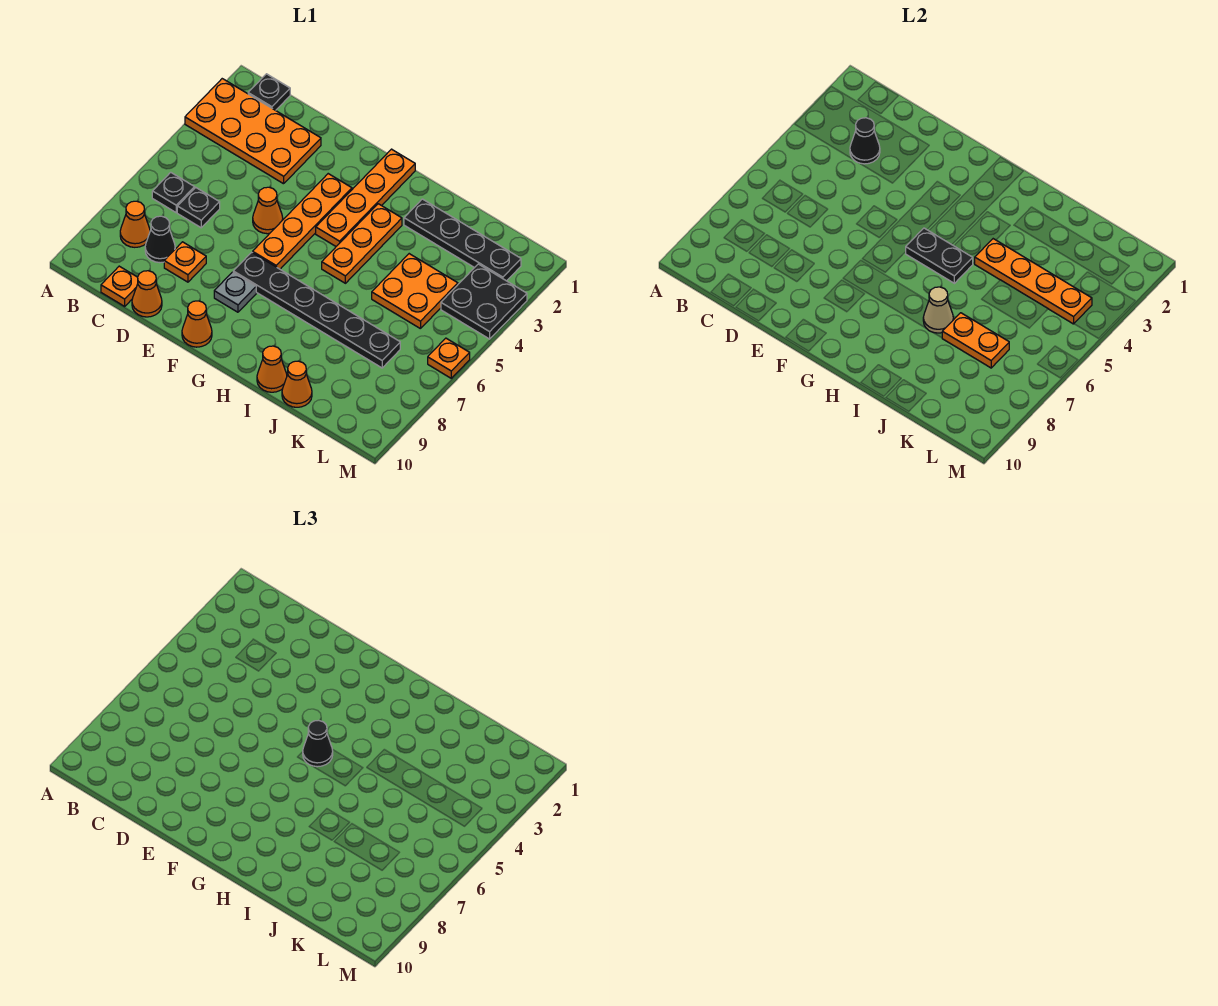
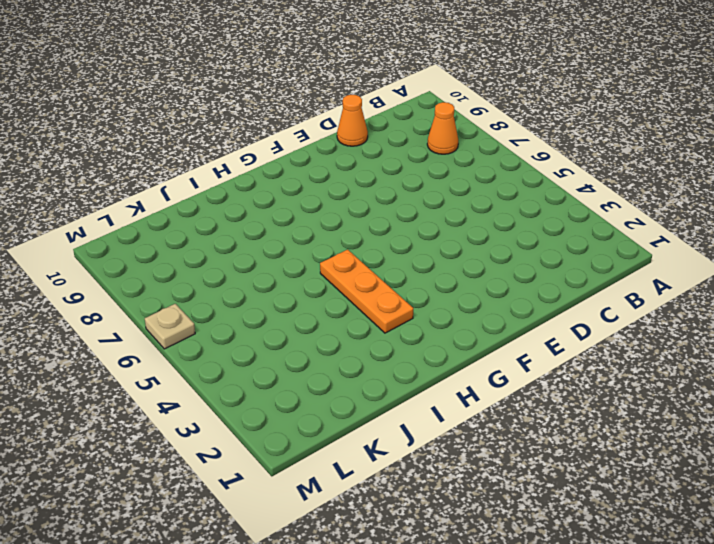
tan 1x1 plate [145,304,195,349] -> orange 1x1 plate [428,338,470,378]
none -> orange 2x4 plate [185,79,321,184]
none -> black 1x1 plate [248,74,290,110]
none -> black 1x1 plate [152,172,195,212]

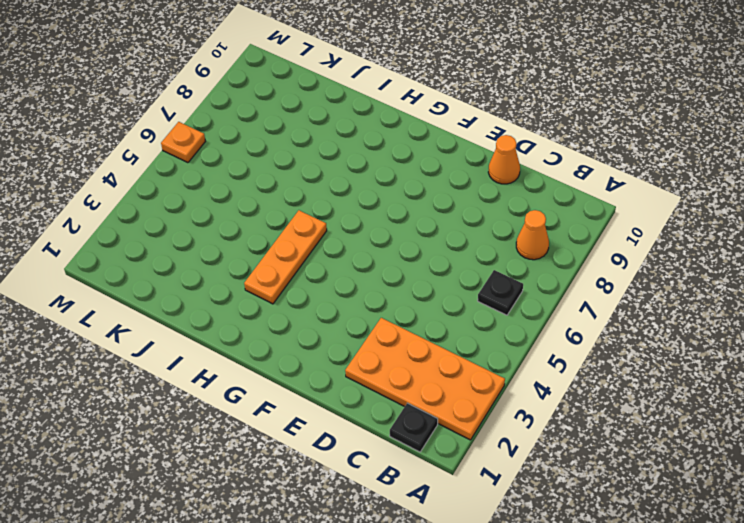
none -> black 1x1 plate [177,188,220,228]
none -> black 1x1 cone [145,216,175,263]
none -> orange 1x1 plate [101,266,138,306]

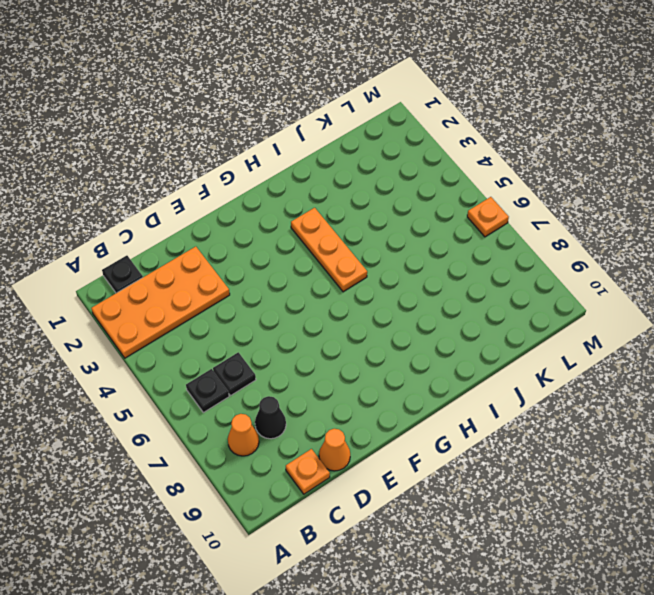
none -> orange 1x1 plate [164,242,206,282]
none -> orange 1x1 cone [253,187,283,234]
none -> orange 1x4 plate [253,174,352,269]

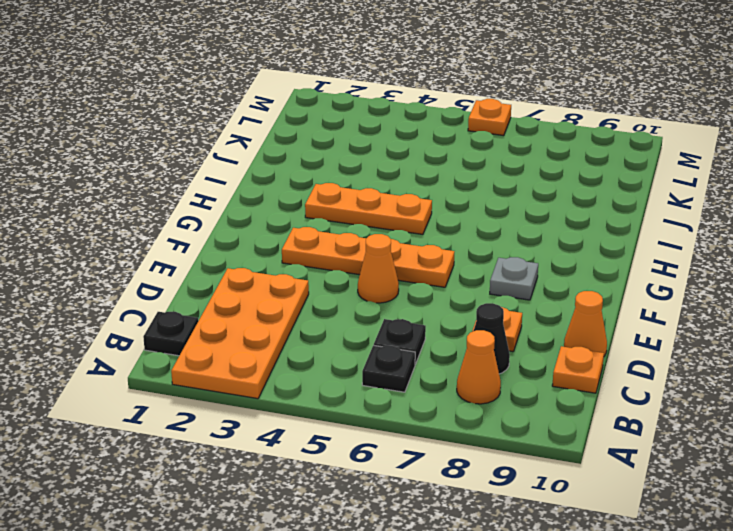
none -> black 1x6 plate [233,252,400,368]
none -> orange 1x1 cone [182,301,212,347]
none -> orange 1x4 plate [316,149,415,246]

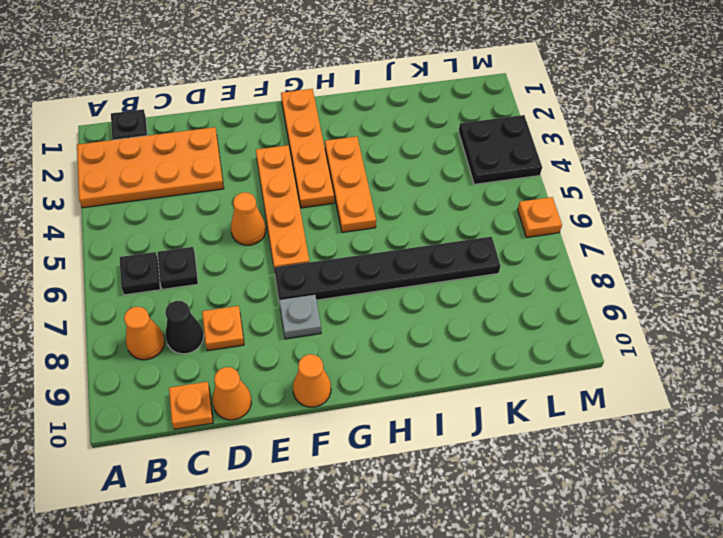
none -> black 1x4 plate [404,199,521,281]
none -> orange 1x1 cone [257,346,287,392]
none -> orange 2x2 plate [372,254,458,329]

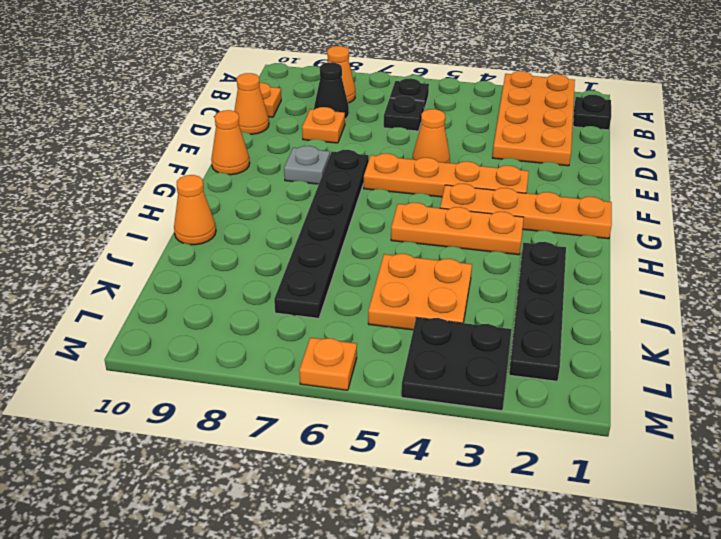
none -> orange 1x1 cone [282,361,312,407]
none -> black 1x1 cone [850,118,880,164]
none -> black 1x2 plate [906,228,973,283]

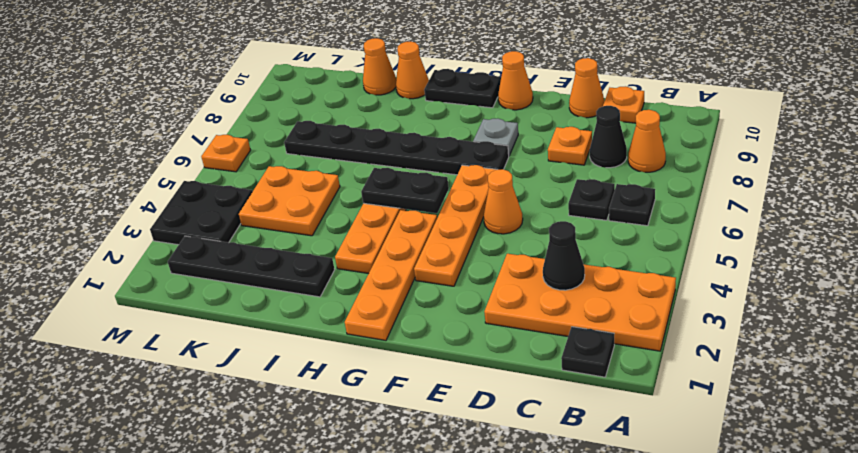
black 1x2 plate [424,69,501,108] -> none
none -> orange 1x4 plate [975,239,1092,324]
none -> tan 1x1 cone [923,287,953,333]
none -> orange 1x2 plate [942,313,1009,368]

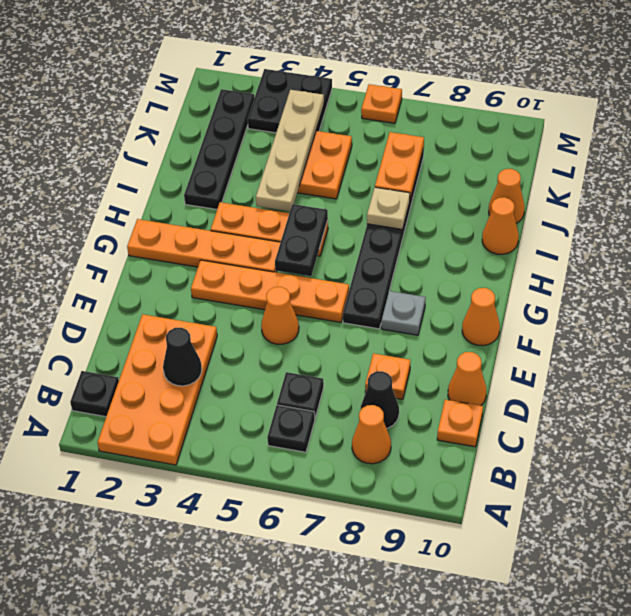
tan 1x4 plate [256,90,324,212] -> orange 1x4 plate [975,239,1092,324]
tan 1x1 plate [367,187,410,229] -> tan 1x1 cone [923,287,953,333]
none -> black 1x1 cone [303,720,333,767]

